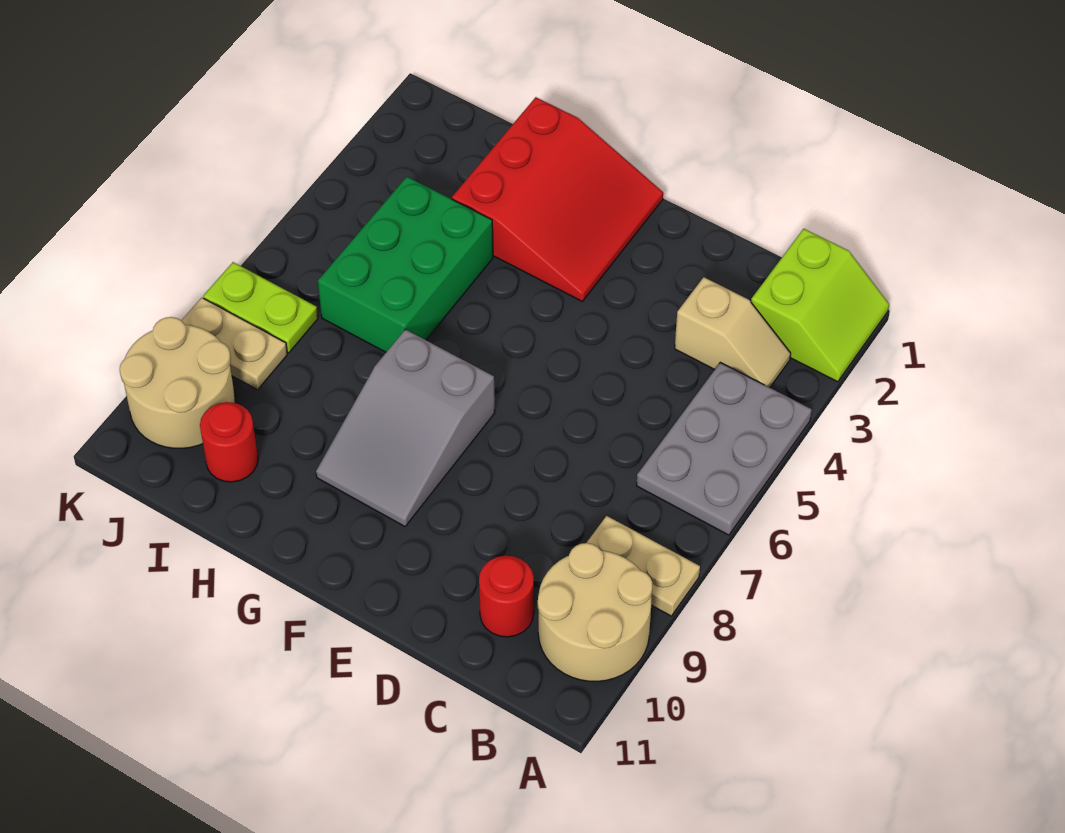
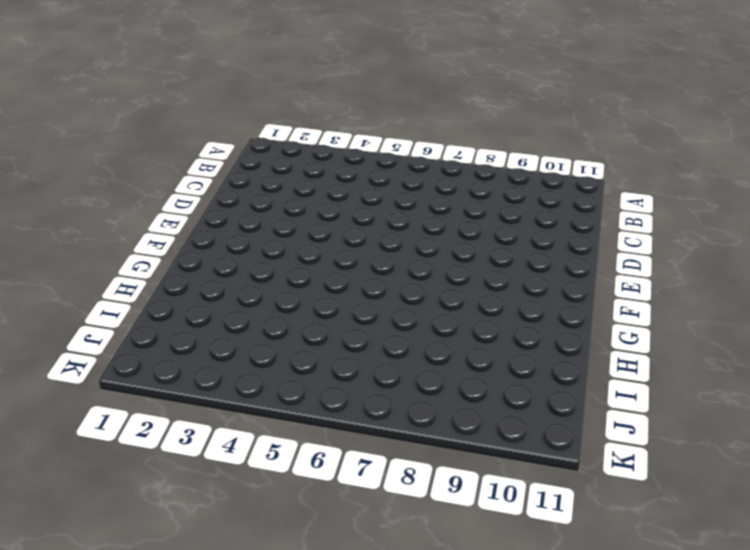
none -> lime 2x2 slope [751,229,889,382]
none -> grey 2x3 plate [636,362,812,535]
none -> tan 1x2 plate [587,516,700,616]

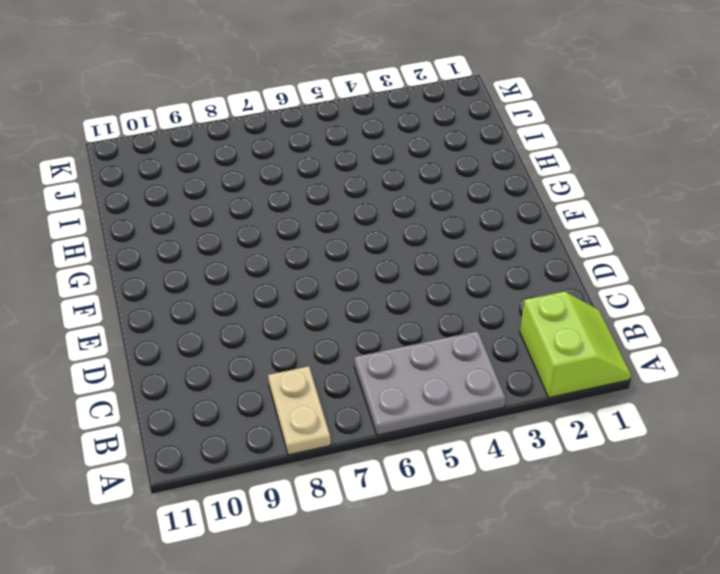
lime 2x2 slope [520,291,631,398] -> lime 2x2 slope turned to [751,229,889,382]
none -> tan 2x2 round brick [538,543,652,681]
none -> tan 1x2 slope [675,277,791,388]
none -> red 1x1 round brick [479,556,534,637]

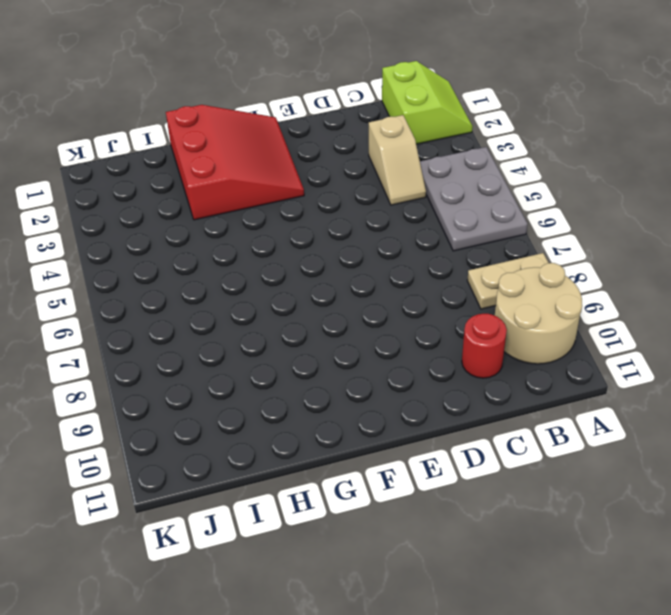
tan 1x2 slope [369,115,426,205] -> tan 1x2 slope turned to [675,277,791,388]
none -> grey 2x3 slope [316,329,495,526]
none -> green 2x3 brick [318,177,493,352]
none -> red 1x1 round brick [200,402,258,482]

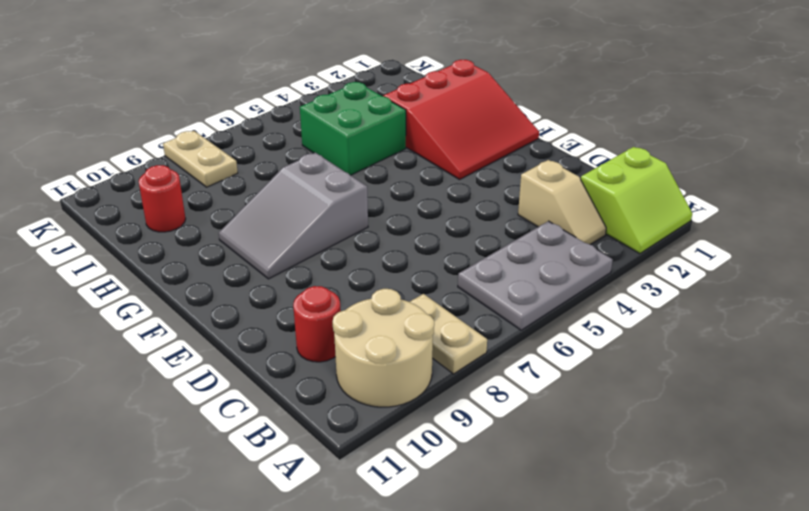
green 2x2 brick [300,82,406,175] -> green 2x3 brick [318,177,493,352]
none -> lime 1x2 plate [203,262,318,353]
none -> tan 2x2 round brick [120,317,235,449]

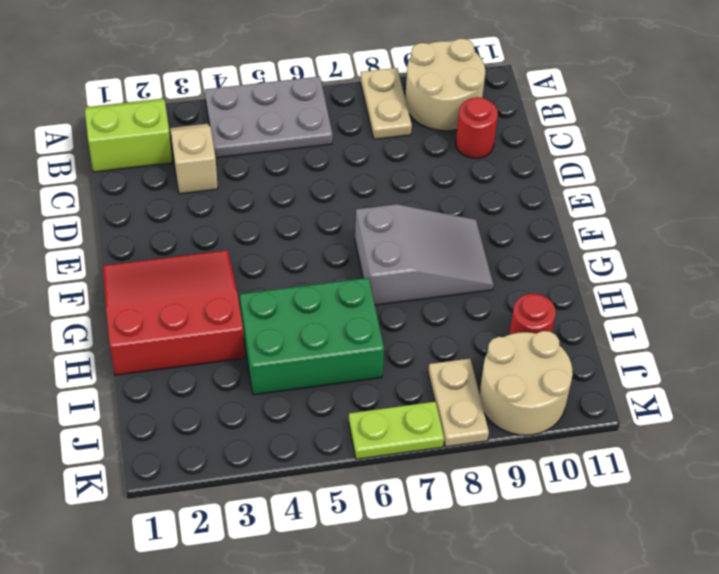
lime 1x2 plate [349,402,444,459] -> lime 1x2 plate turned to [203,262,318,353]

